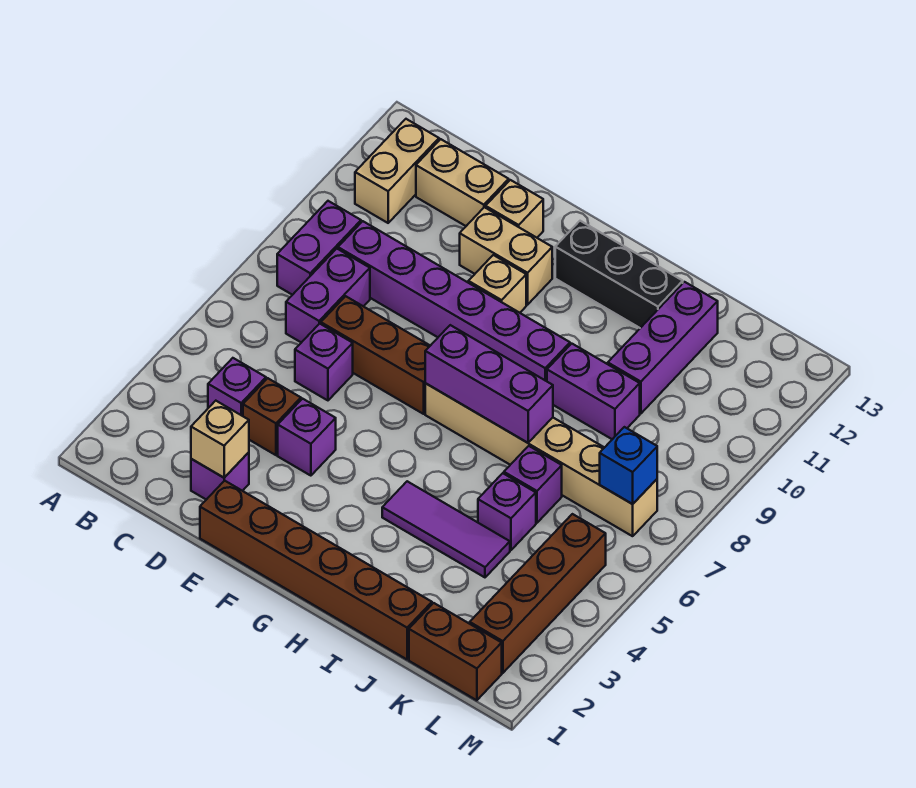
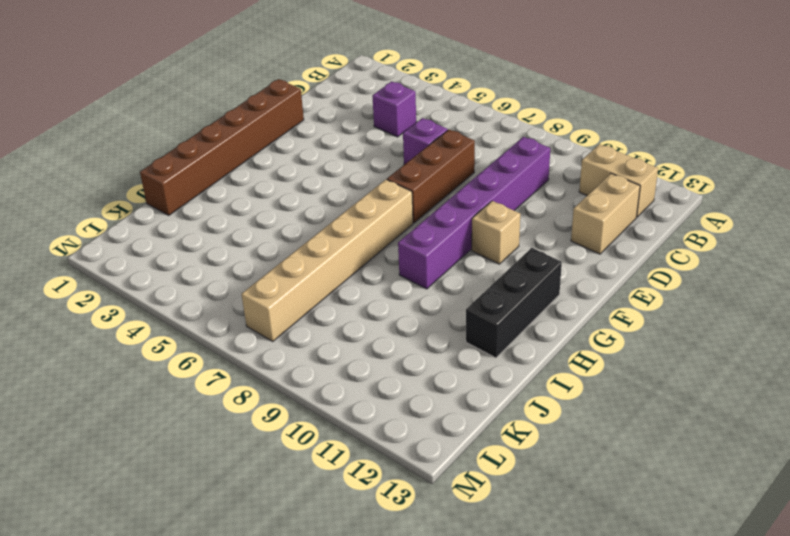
none -> purple 1x2 brick [277,201,361,295]
none -> purple 1x2 brick [286,249,370,343]
none -> purple 1x1 brick [191,452,249,500]

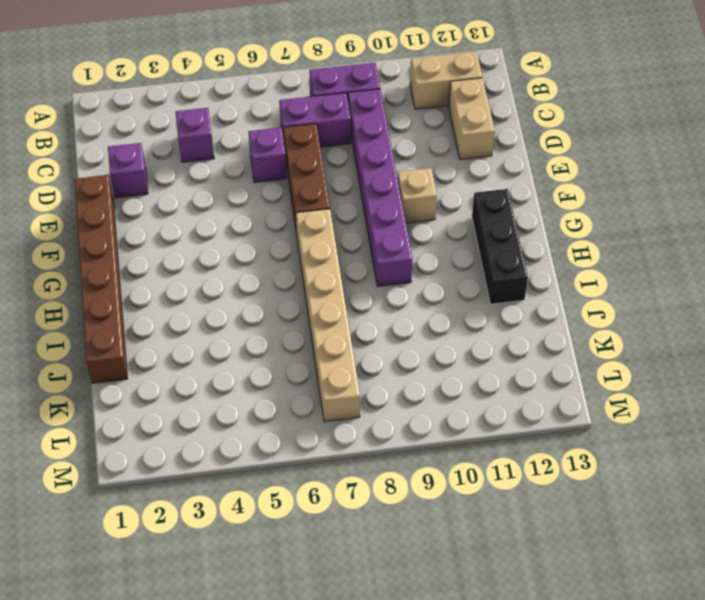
none -> brown 1x1 brick [243,378,301,455]
none -> purple 1x1 brick [278,399,336,476]
none -> tan 1x2 brick [460,207,552,305]

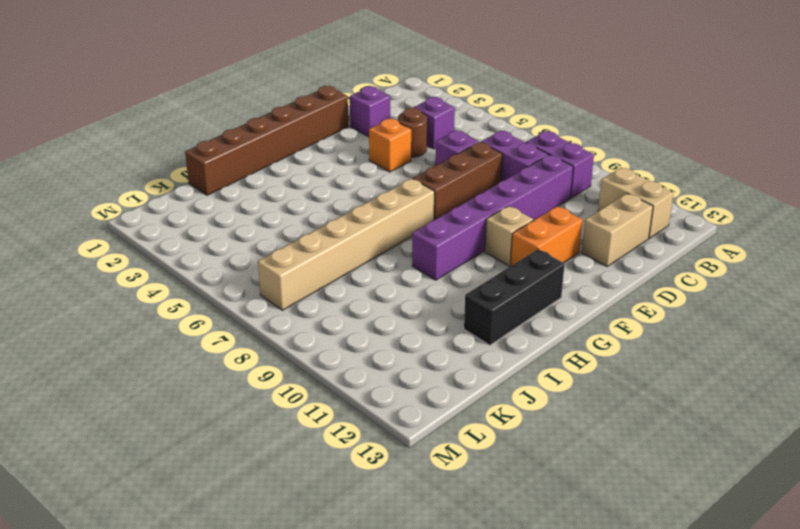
brown 1x1 round brick [398,108,427,157] -> brown 1x1 brick [243,378,301,455]
orange 1x1 brick [369,119,411,172] -> purple 1x1 brick [278,399,336,476]
orange 1x2 brick [510,206,583,266] -> tan 1x2 brick [460,207,552,305]
none -> tan 1x1 brick [486,180,543,238]
none -> purple 1x3 tile [382,481,510,577]
none -> purple 1x2 brick [547,344,640,439]

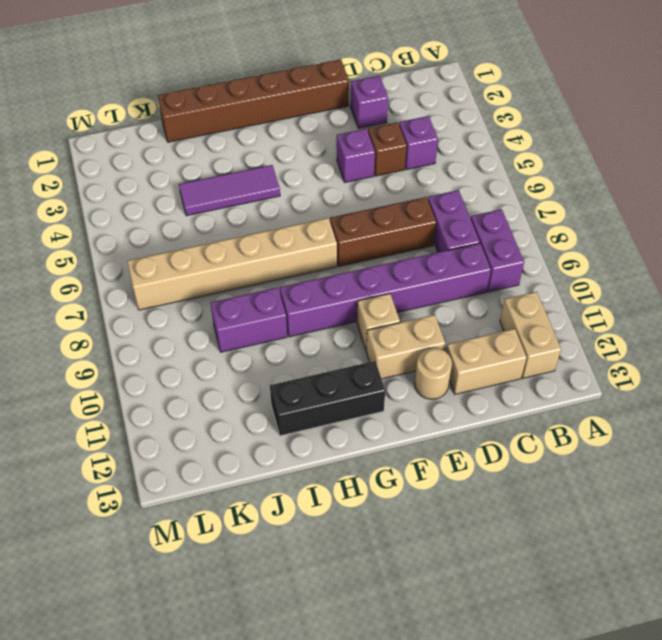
tan 1x1 round brick [414,348,452,399] -> tan 1x1 brick [486,180,543,238]
none -> purple 1x1 brick [295,324,353,400]
none -> purple 1x1 brick [478,473,536,550]
none -> purple 1x1 brick [504,446,562,523]

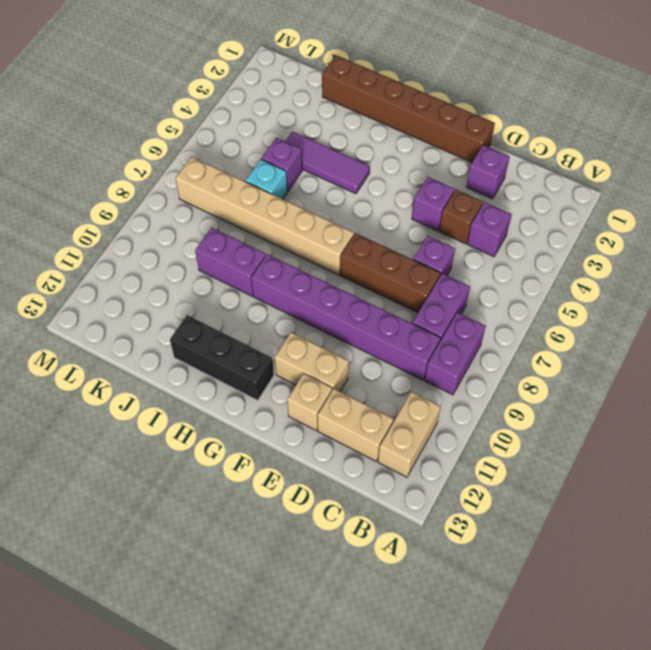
cyan 1x1 brick [246,159,287,199] -> purple 1x1 brick [504,446,562,523]
none -> tan 1x1 brick [468,255,526,313]
none -> purple 1x3 brick [608,282,718,413]
none -> brown 1x2 brick [409,603,502,700]

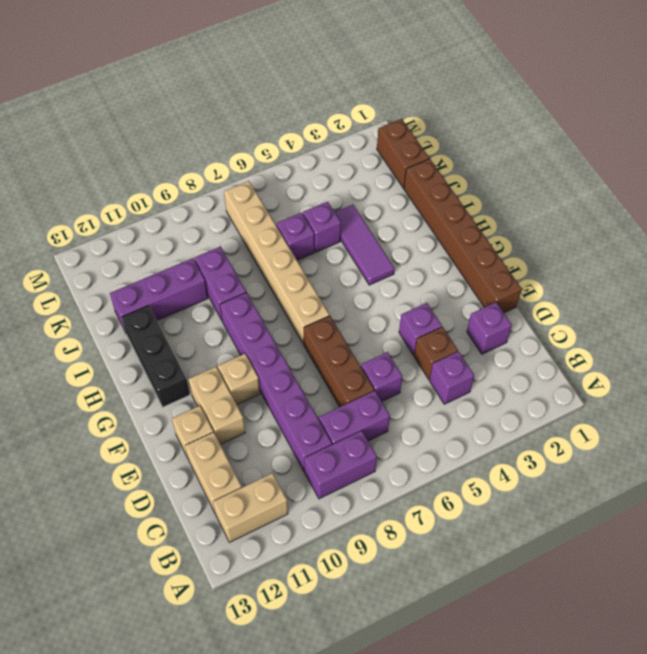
none -> brown 1x4 brick [470,514,606,673]
none -> tan 1x1 brick [191,401,249,478]
none -> purple 1x3 brick [425,325,553,443]

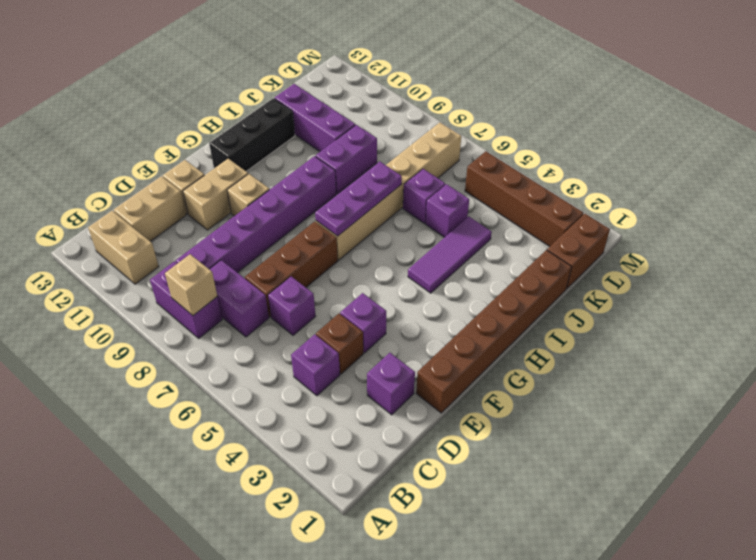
tan 1x1 brick [165,254,217,315] -> tan 1x1 brick moved to [191,401,249,478]
purple 1x3 plate [315,161,402,236] -> purple 1x3 brick [425,325,553,443]
none -> blue 1x1 brick [600,427,657,504]

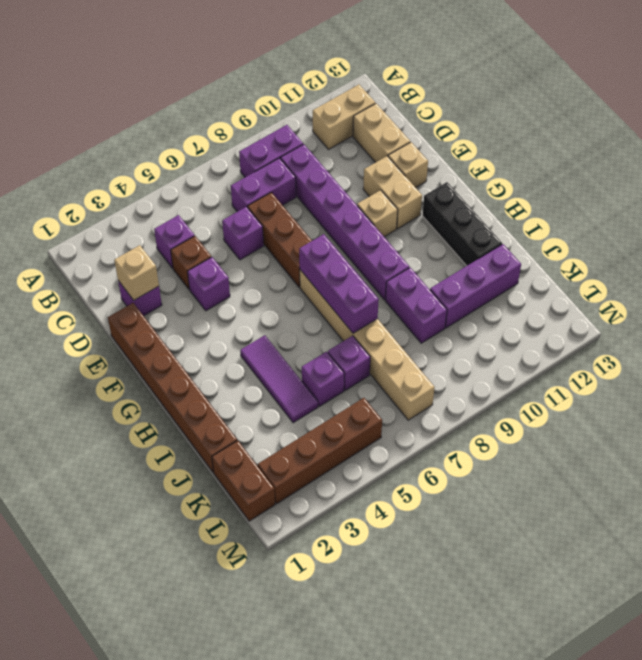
none -> blue 1x1 brick [600,427,657,504]

